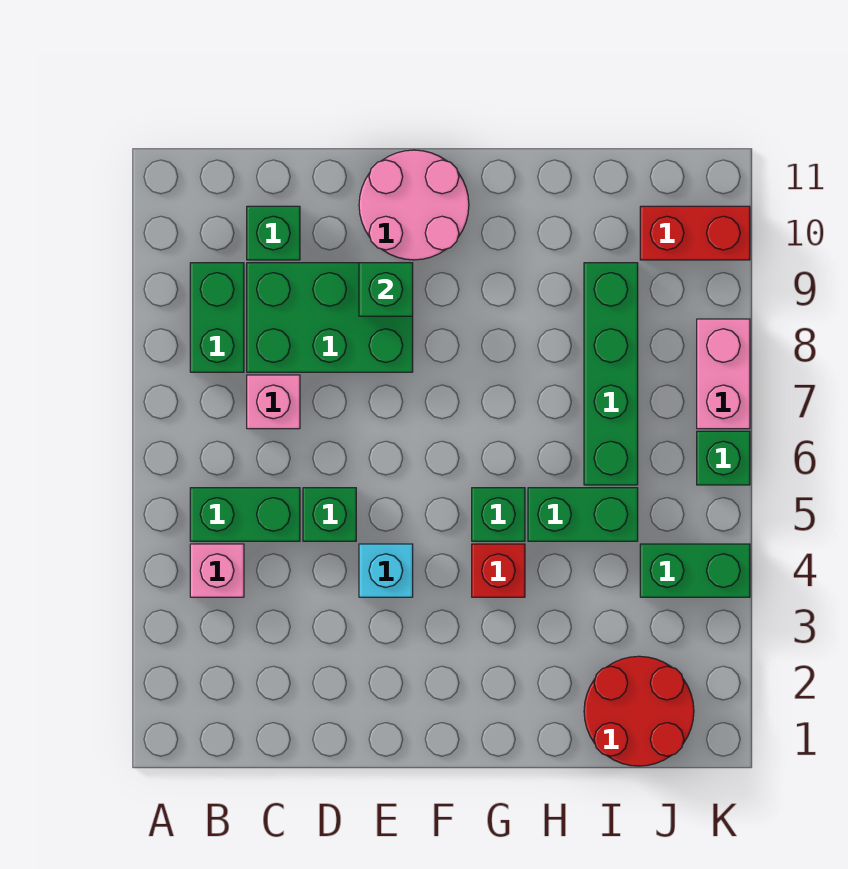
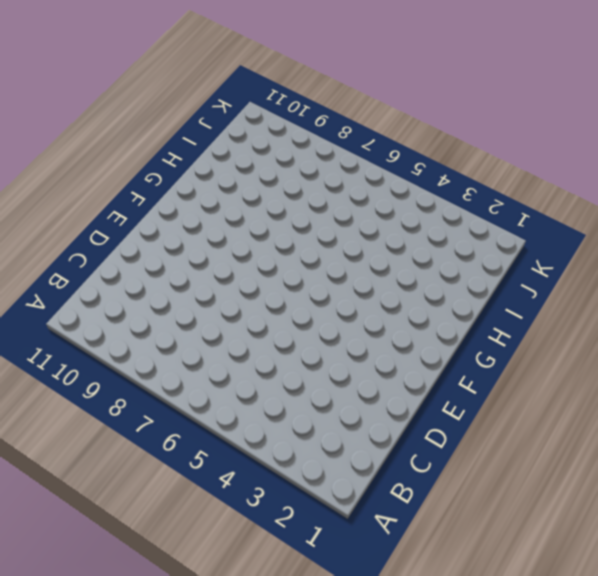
none -> pink 1x1 brick [190,544,244,597]
none -> green 1x2 brick [190,488,300,541]
none -> green 1x2 brick [190,263,244,372]

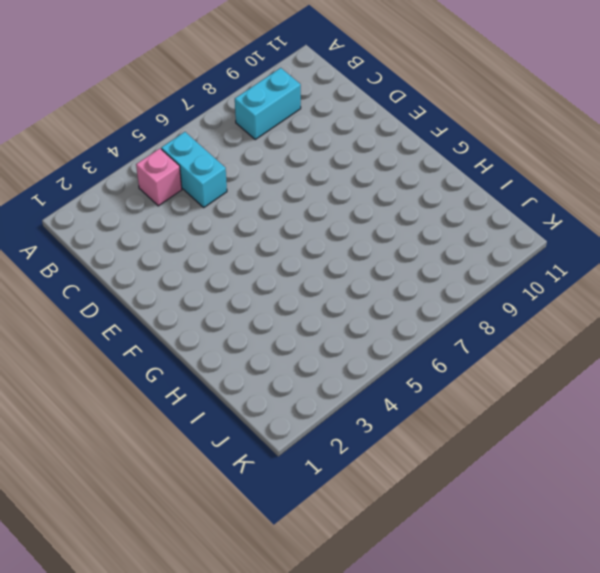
cyan 1x2 brick [161,132,227,207] -> green 1x2 brick [190,488,300,541]
cyan 1x2 brick [235,68,301,139] -> green 1x2 brick [190,263,244,372]
none -> pink 1x1 brick [247,375,300,429]
none -> green 2x3 brick [247,263,413,372]
none -> green 1x1 brick [247,206,300,260]

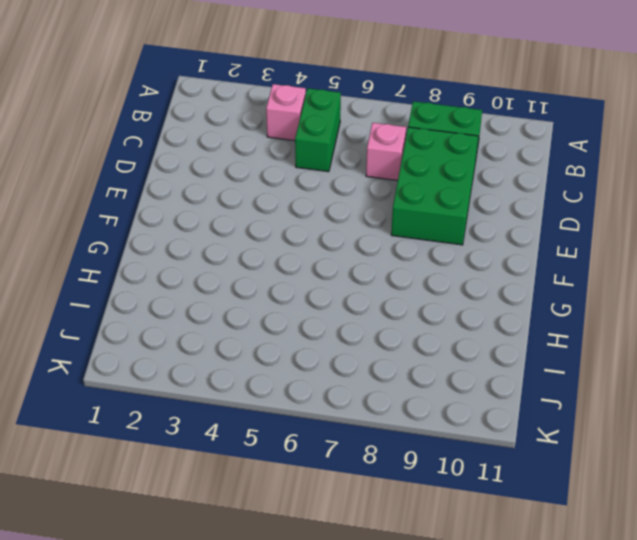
none -> green 1x1 brick [247,206,300,260]
none -> green 1x1 brick [303,488,356,541]
none -> cyan 1x1 brick [359,544,413,597]

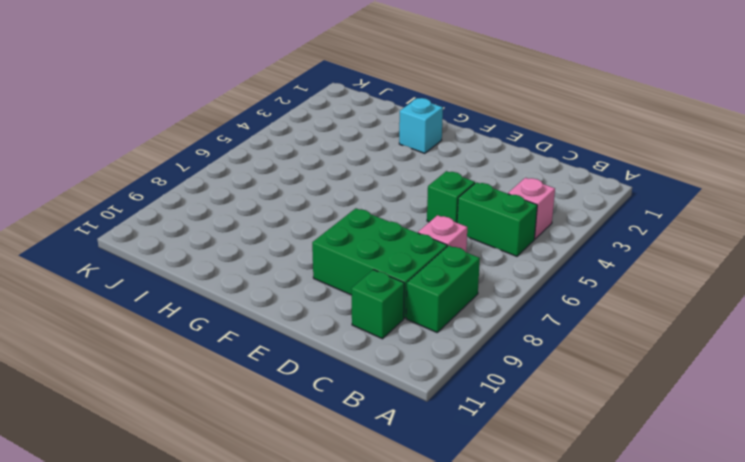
cyan 1x1 brick [399,98,443,153] -> cyan 1x1 brick moved to [359,544,413,597]
none -> pink 2x2 round brick [359,150,469,260]
none -> red 1x1 brick [472,544,525,597]
none -> green 1x1 brick [472,488,525,541]

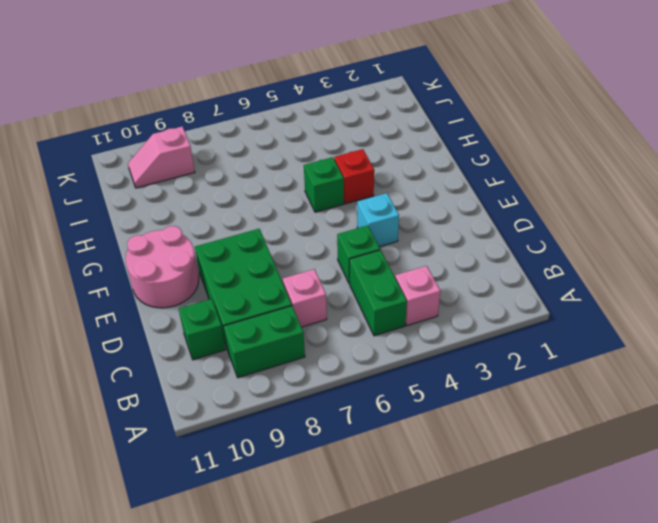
pink 1x2 slope [128,126,195,188] -> red 1x2 brick [640,206,750,260]
none -> green 1x2 brick [528,488,638,541]
none -> red 2x2 round brick [584,656,694,766]
none -> green 1x4 brick [584,263,638,485]

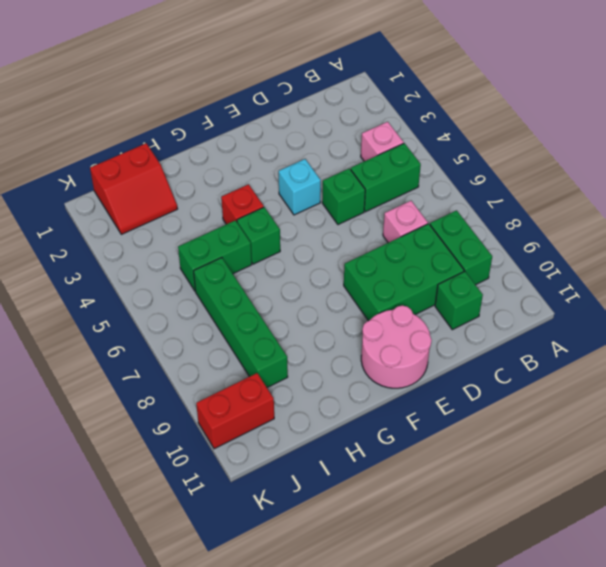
red 2x2 slope [90,143,177,234] -> red 2x2 round brick [584,656,694,766]
none -> green 1x2 brick [640,544,750,597]
none -> green 1x1 brick [697,431,750,485]
none -> pink 1x2 brick [697,319,750,429]

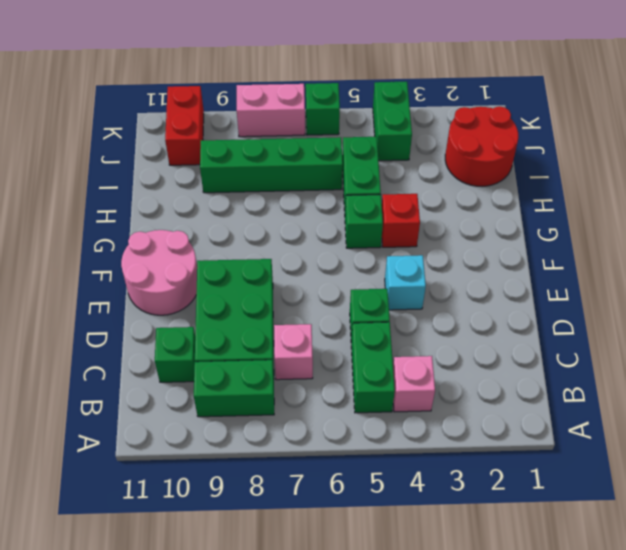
none -> green 1x1 brick [359,263,413,316]

